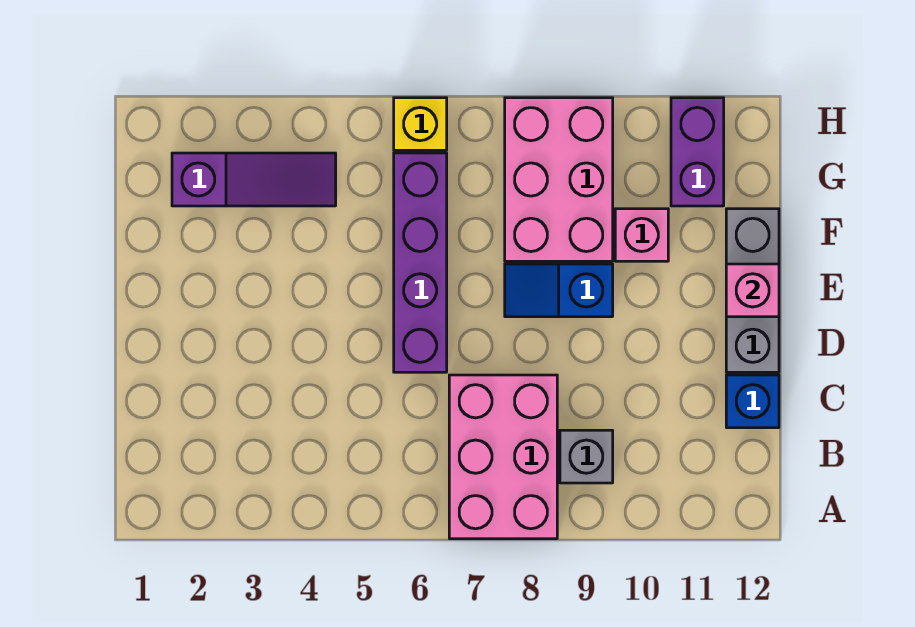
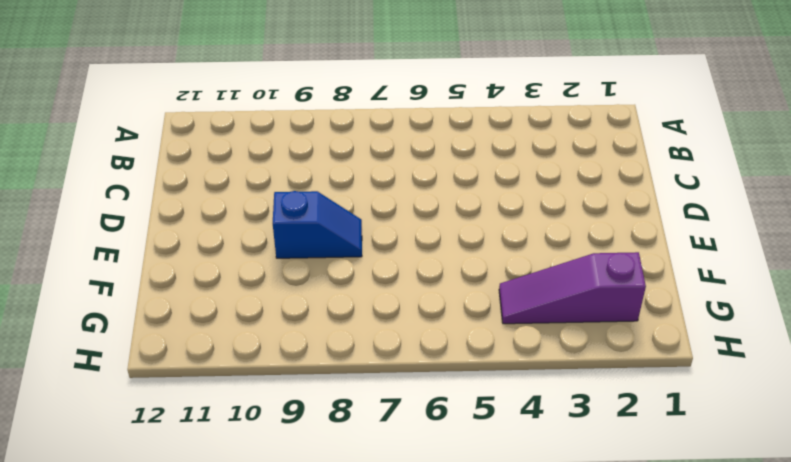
none -> pink 2x3 brick [449,375,557,539]
none -> grey 1x1 brick [560,430,613,483]
none -> blue 1x1 brick [726,375,779,428]

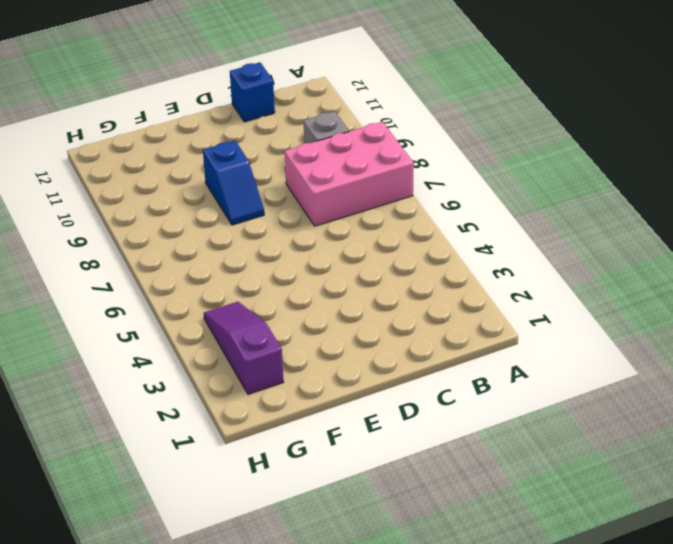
none -> purple 1x4 brick [394,153,447,372]
none -> grey 1x3 brick [726,209,779,372]
none -> pink 2x3 brick [505,98,613,261]

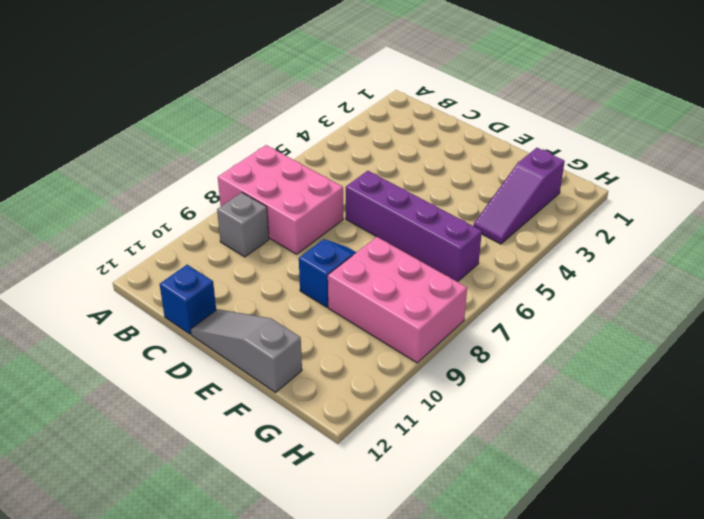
grey 1x3 slope [191,309,302,393] -> grey 1x3 brick [726,209,779,372]
none -> pink 1x1 brick [615,209,668,261]
none -> purple 1x2 brick [671,98,724,206]
none -> yellow 1x1 brick [394,98,447,150]

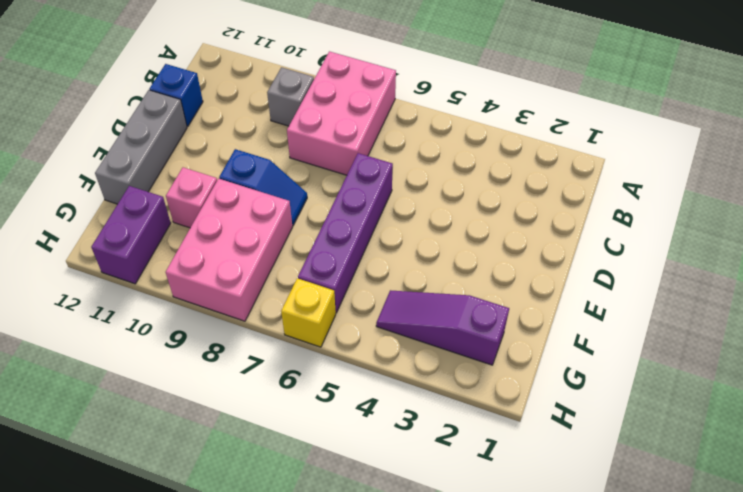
none -> pink 1x1 brick [726,264,779,317]

